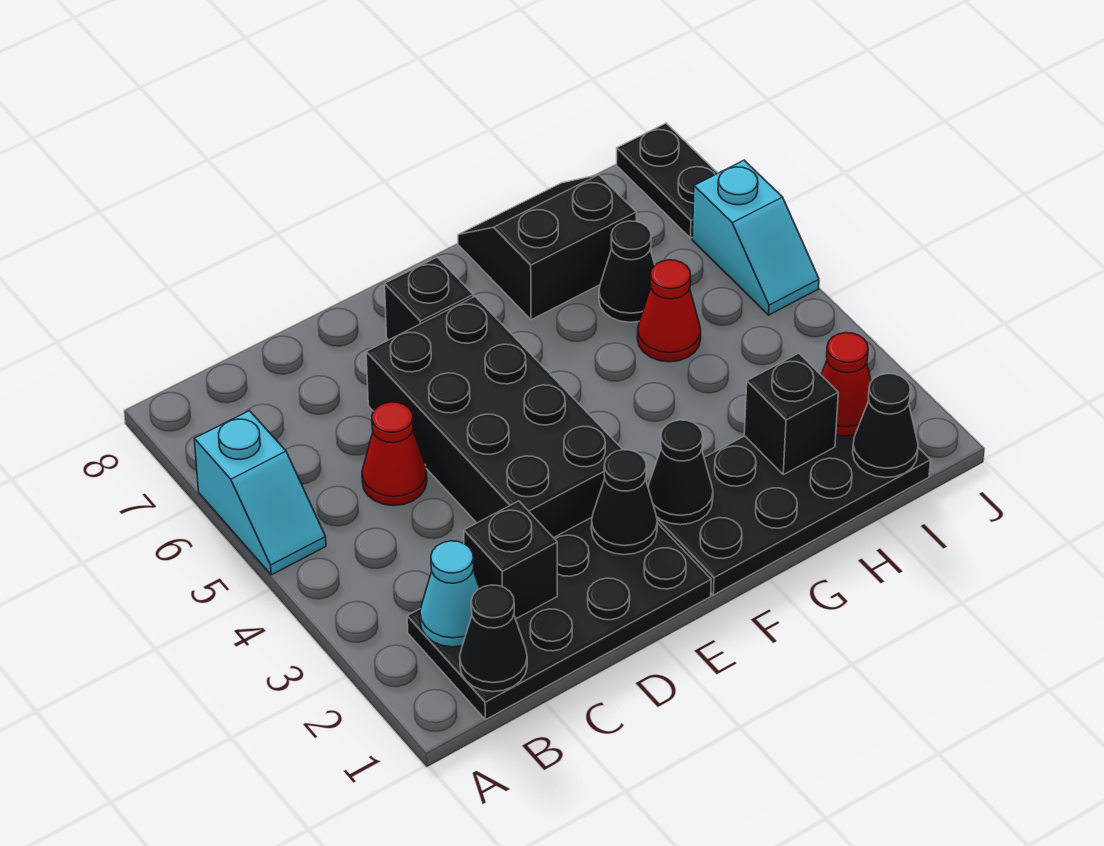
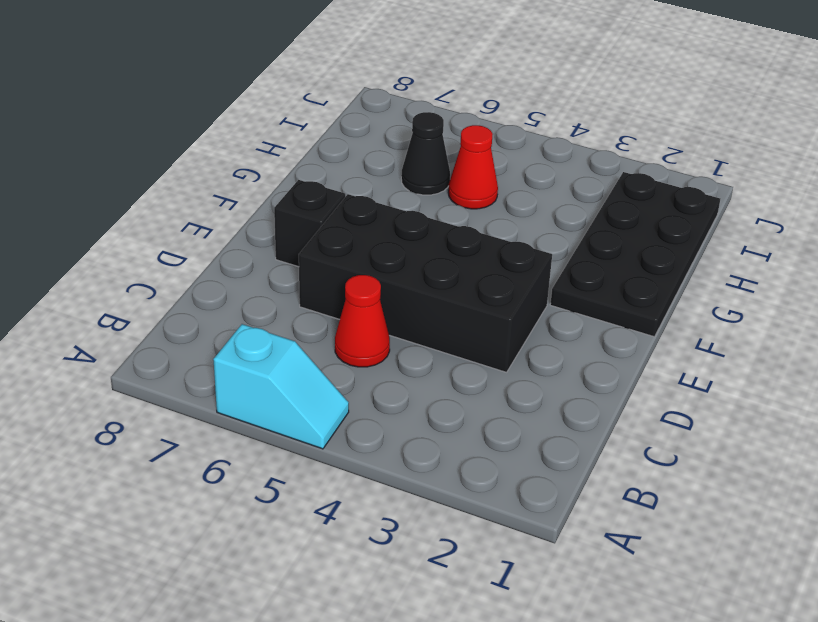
none -> black 2x4 plate [407,518,711,720]
none -> black 2x2 slope [458,175,636,320]
none -> cyan 1x2 slope [692,160,819,315]

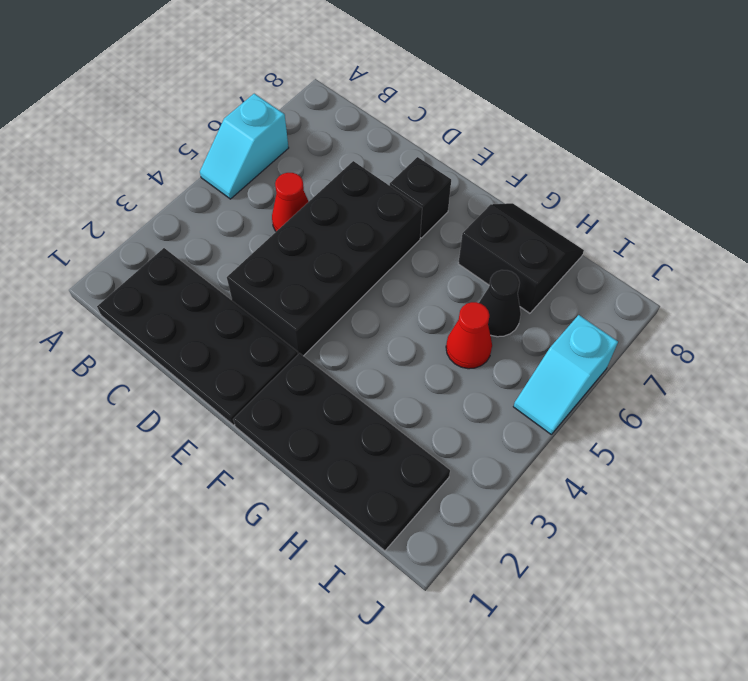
none -> black 1x2 plate [616,123,718,238]
none -> black 1x1 cone [460,585,527,692]
none -> cyan 1x1 cone [420,541,480,647]

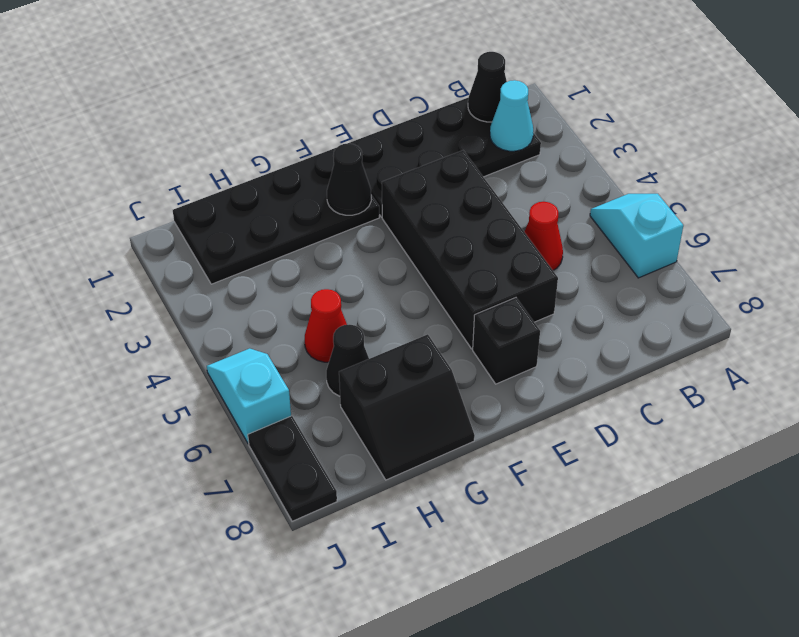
none -> black 1x1 brick [464,501,557,619]
none -> black 1x1 cone [591,450,657,555]
none -> black 1x1 brick [744,353,838,475]

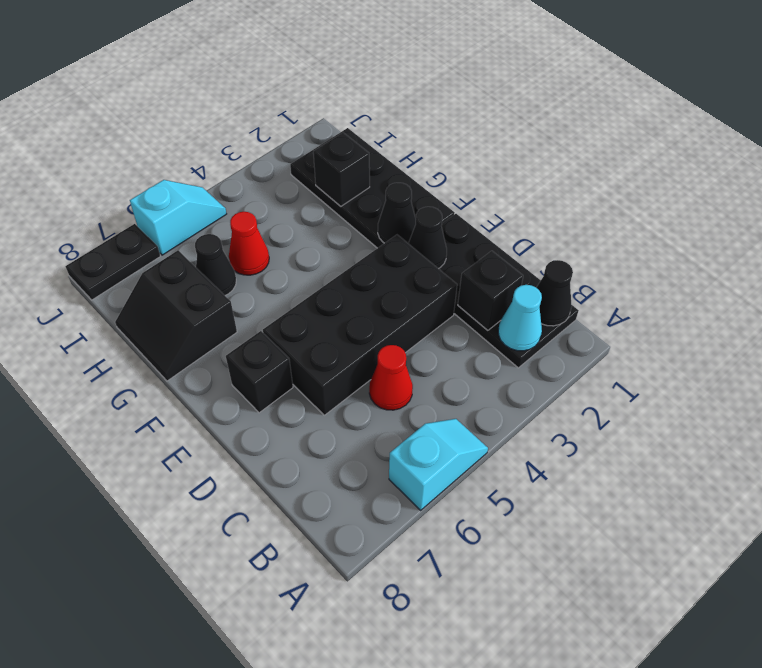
none -> black 1x1 cone [853,374,918,478]
none -> red 1x1 cone [821,333,871,436]

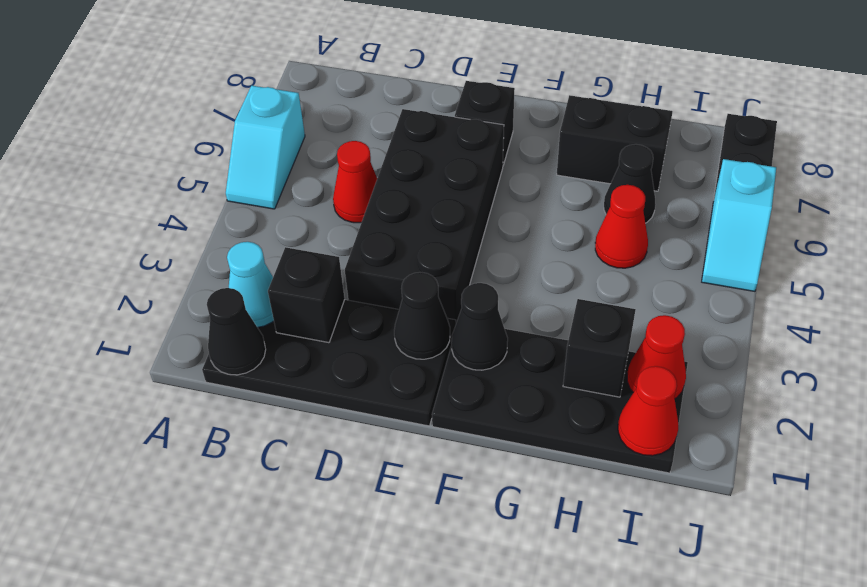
red 1x1 cone [618,366,678,456] -> black 1x1 cone [853,374,918,478]

